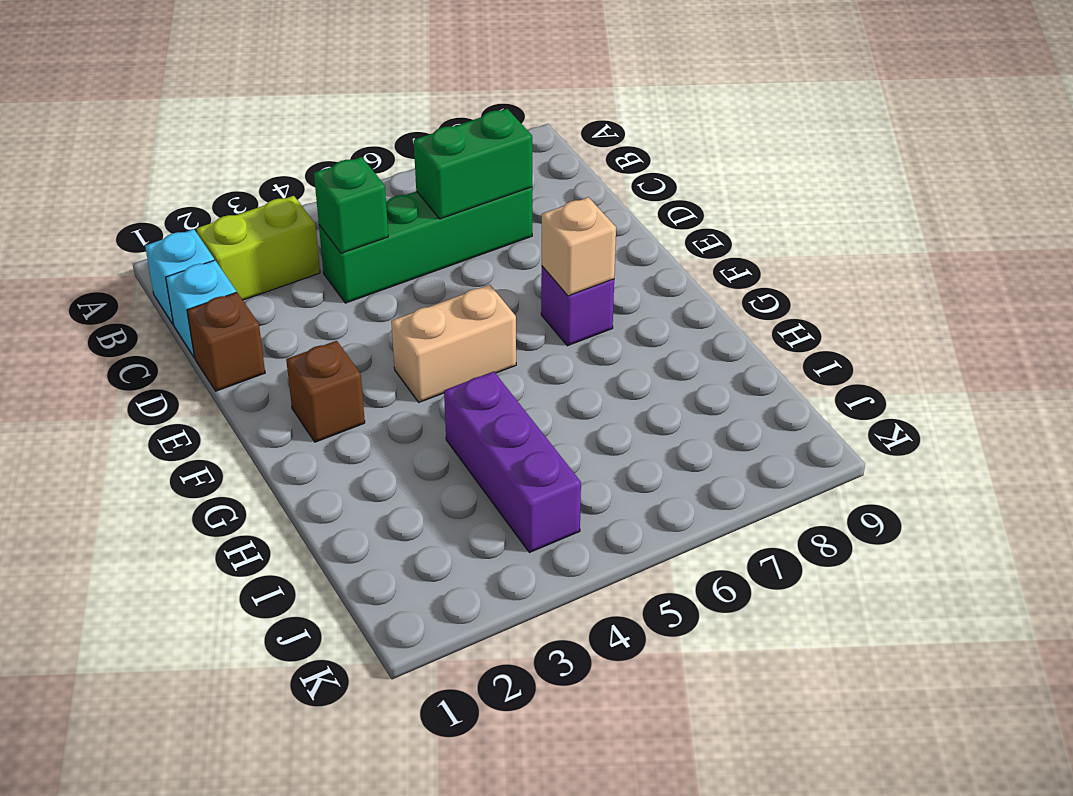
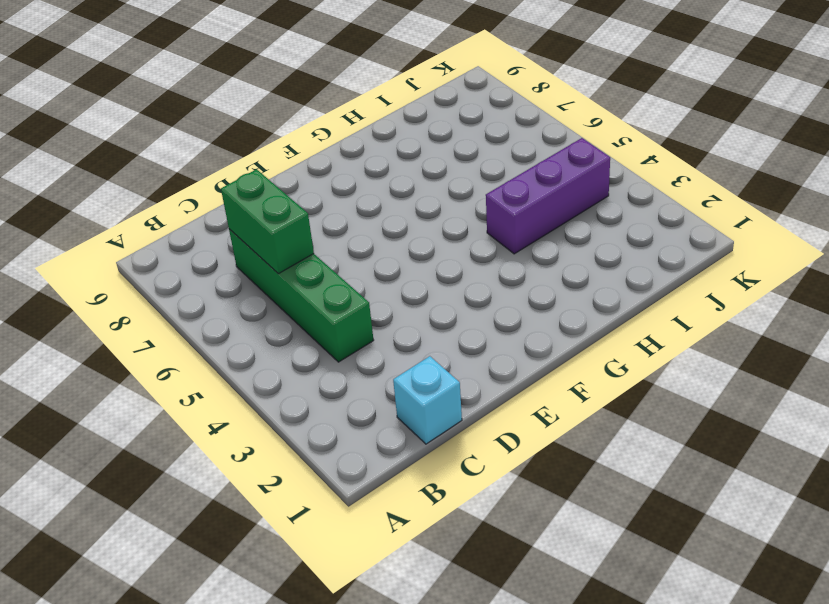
none -> cyan 1x1 brick [145,229,214,325]
none -> lime 1x2 brick [197,196,320,300]
none -> brown 1x1 brick [187,292,265,391]

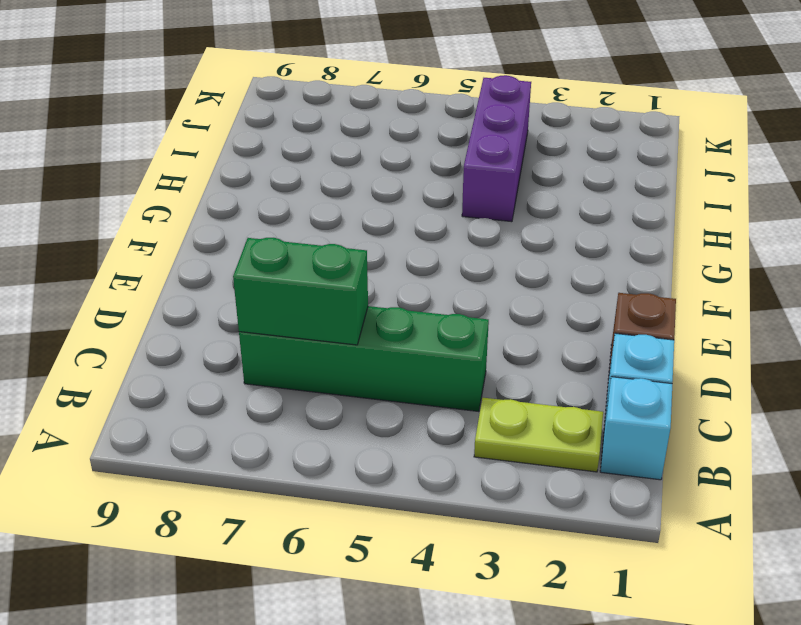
lime 1x2 plate [474,398,603,472] -> lime 1x2 brick [197,196,320,300]
none -> brown 1x1 brick [286,341,365,442]
none -> tan 1x2 brick [391,285,516,402]
none -> purple 1x1 brick [541,266,614,346]

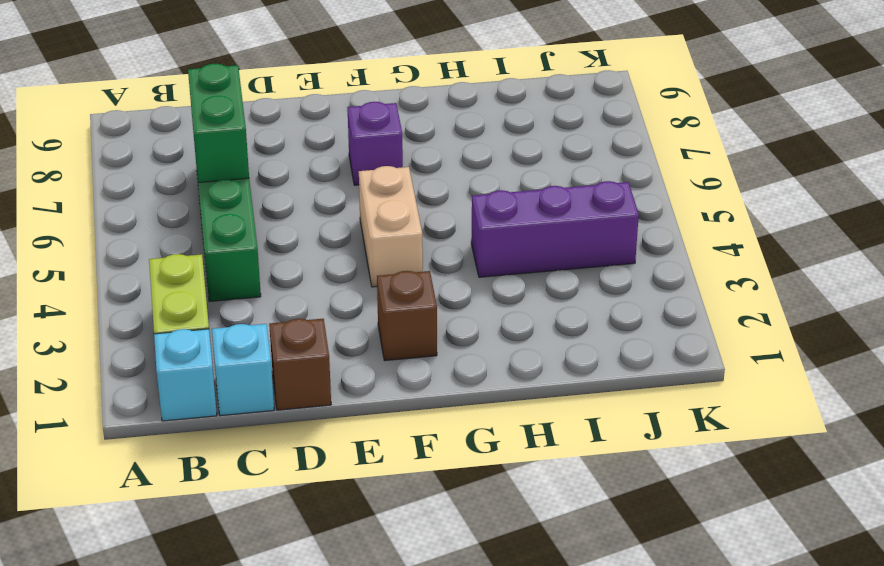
none -> green 1x1 brick [314,157,388,253]
none -> tan 1x1 brick [542,197,616,296]

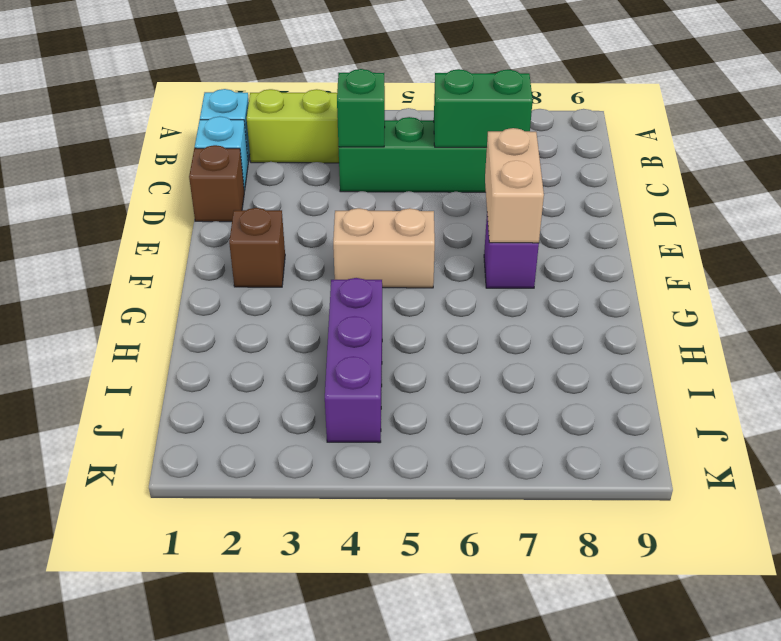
tan 1x2 brick [485,128,544,243] -> tan 1x1 brick [542,197,616,296]

